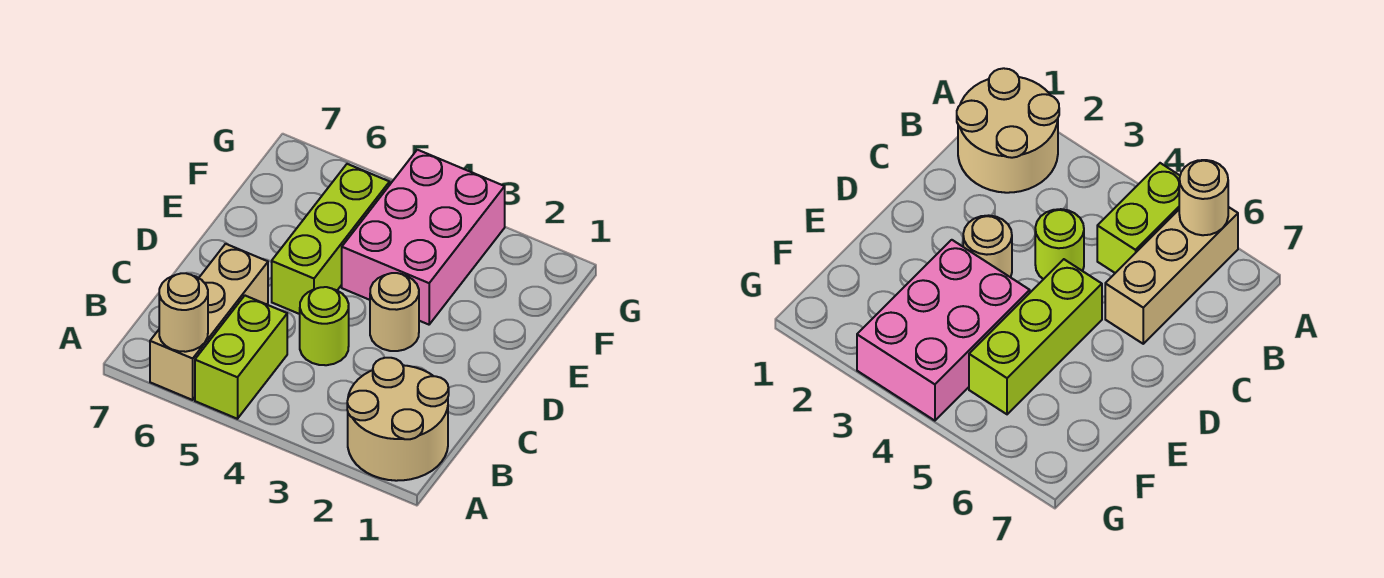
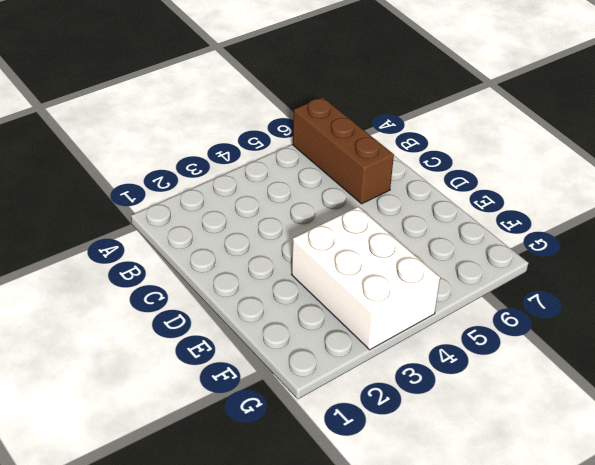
brown 1x3 brick [293,97,394,204] -> tan 1x3 brick [150,244,268,400]
white 2x3 brick [291,207,440,350] -> pink 2x3 brick [342,150,505,325]
none -> tan 2x2 round brick [347,358,449,481]
none -> lime 1x2 brick [195,296,287,419]

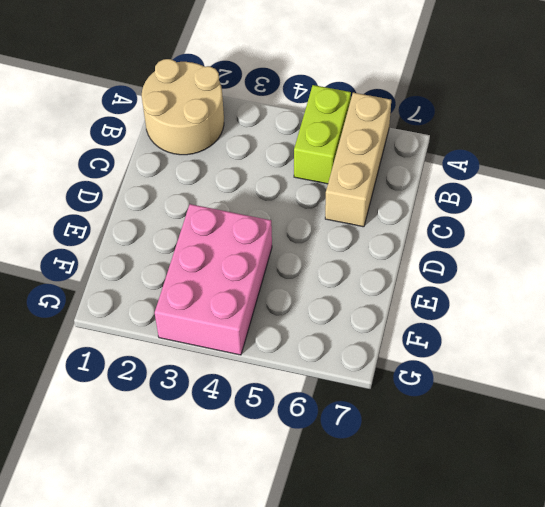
none -> lime 1x1 round brick [300,287,349,365]
none -> tan 1x1 round brick [370,273,419,351]

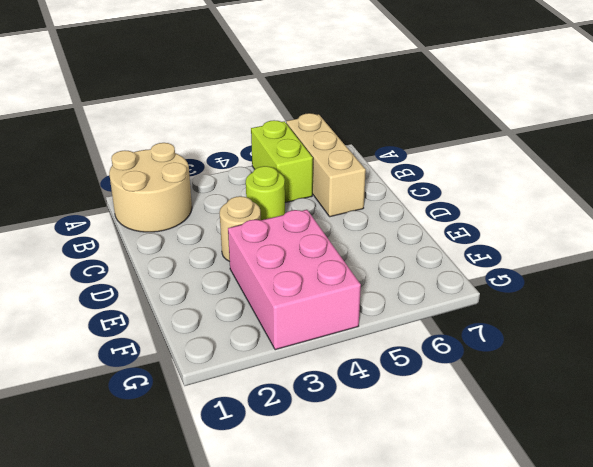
none -> lime 1x3 brick [272,164,390,314]
none -> tan 1x1 round brick [159,273,208,352]

